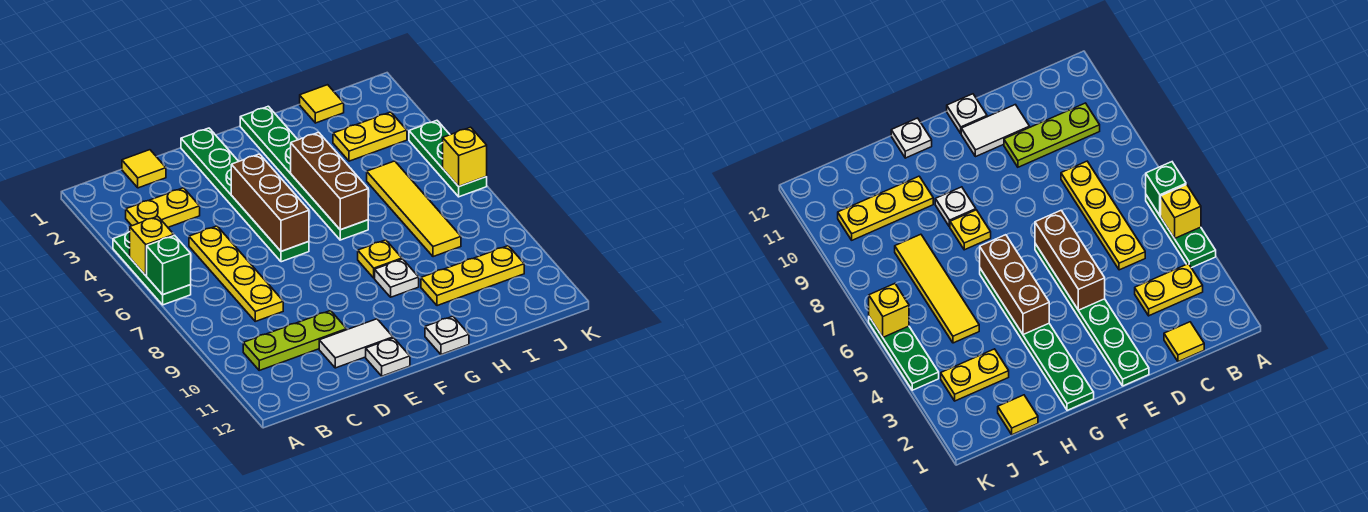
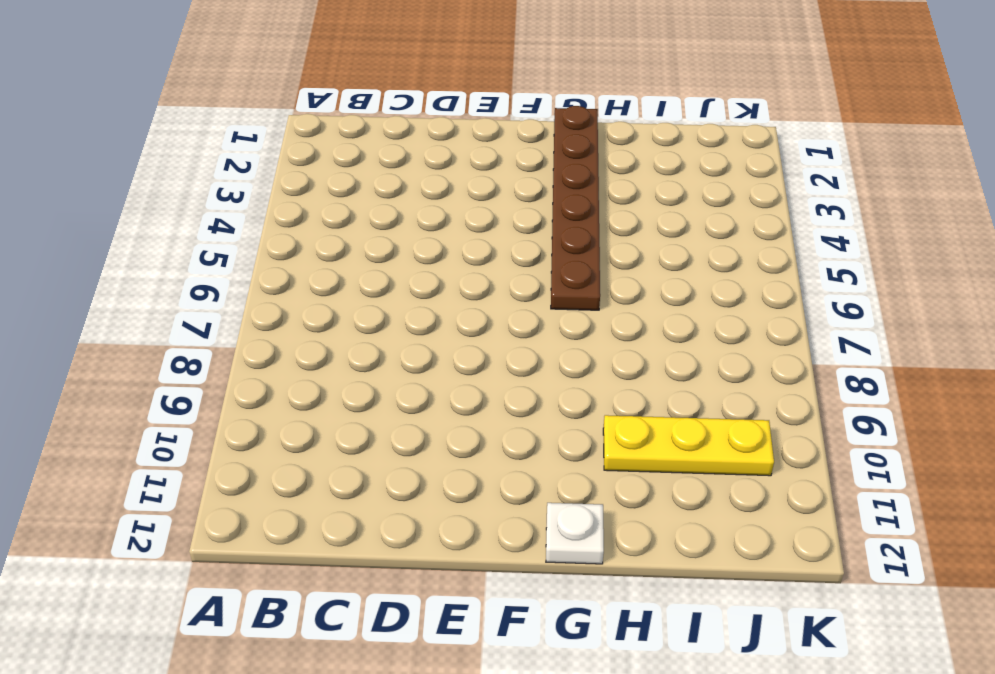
brown 1x6 plate [551,106,600,310] -> green 1x6 plate [240,106,368,240]
none -> green 1x3 plate [113,232,191,305]
none -> yellow 1x2 plate [126,188,200,227]
none -> lime 1x3 plate [243,311,347,370]

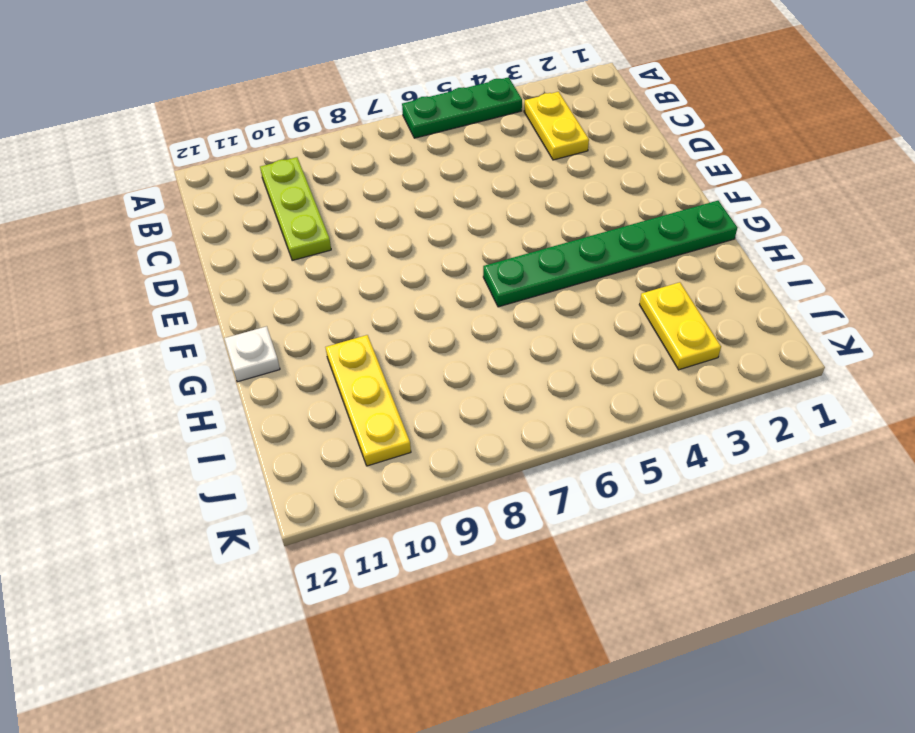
none -> yellow 1x1 tile [122,150,166,188]
none -> yellow 1x4 plate [189,226,283,321]
none -> white 1x2 tile [319,319,393,368]

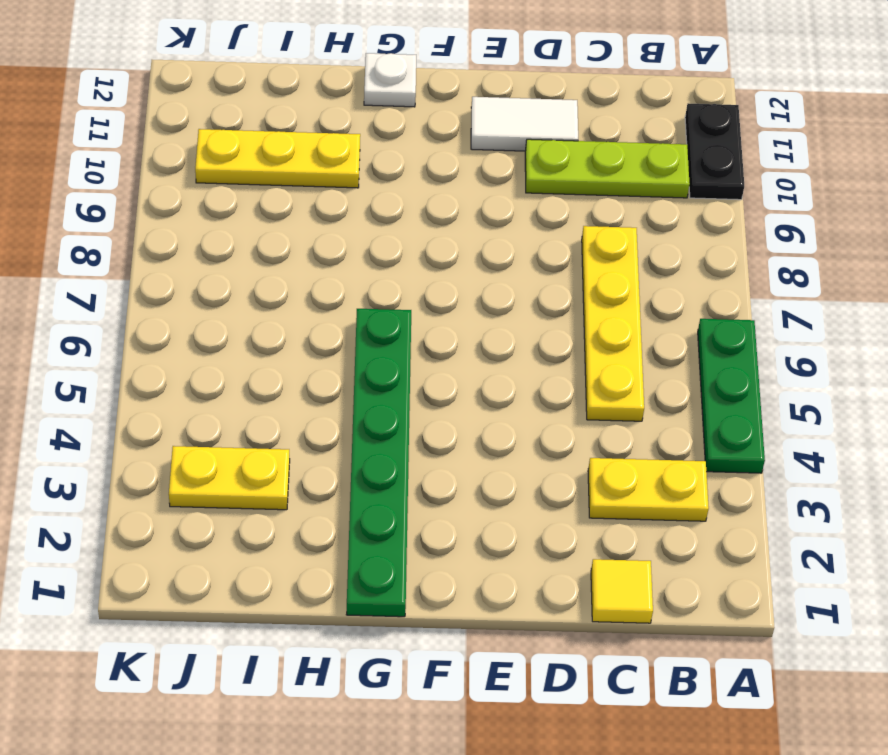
black 1x2 plate [685,103,744,200] -> none
none -> green 1x6 plate [181,128,309,262]
none -> white 1x1 plate [366,338,410,376]
none -> yellow 1x1 plate [358,240,402,278]

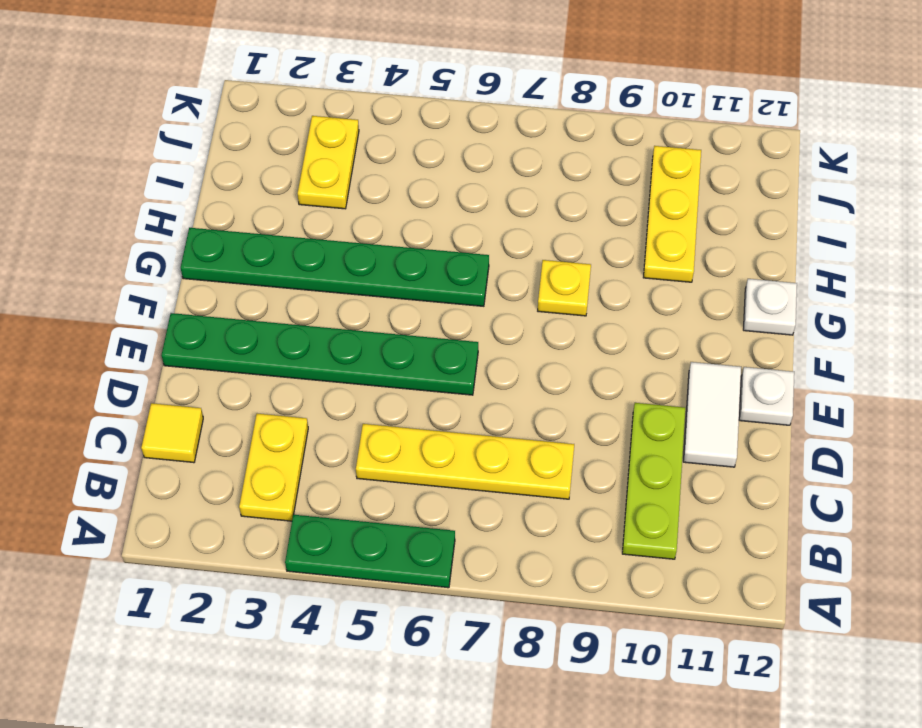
none -> white 1x1 plate [375,259,419,297]
none -> yellow 1x1 tile [300,85,344,123]
none -> yellow 1x4 tile [367,161,461,257]

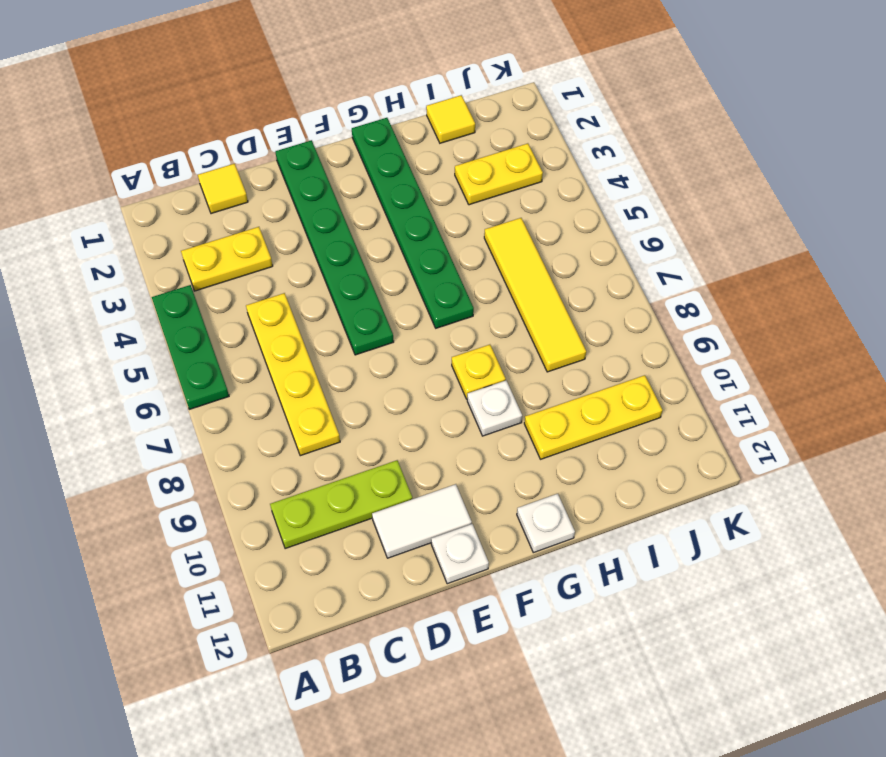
none -> green 1x3 plate [409,121,487,197]
none -> yellow 1x1 brick [130,216,174,275]
none -> green 1x1 brick [147,235,191,295]

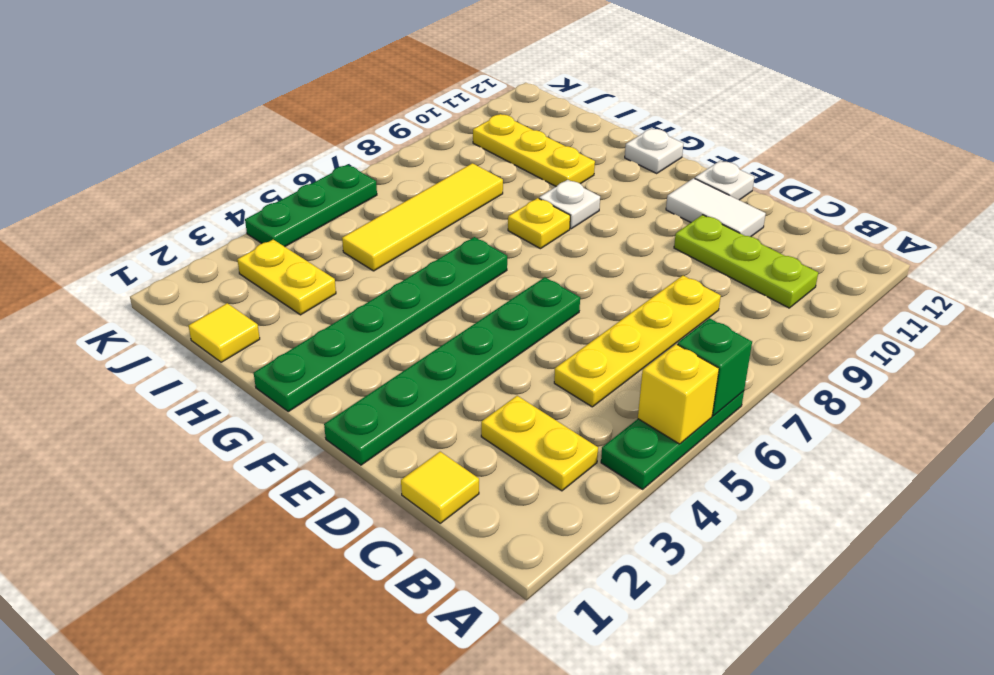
none -> brown 1x3 brick [231,154,309,251]
none -> brown 1x3 brick [291,132,368,230]
none -> yellow 1x1 brick [443,127,487,186]

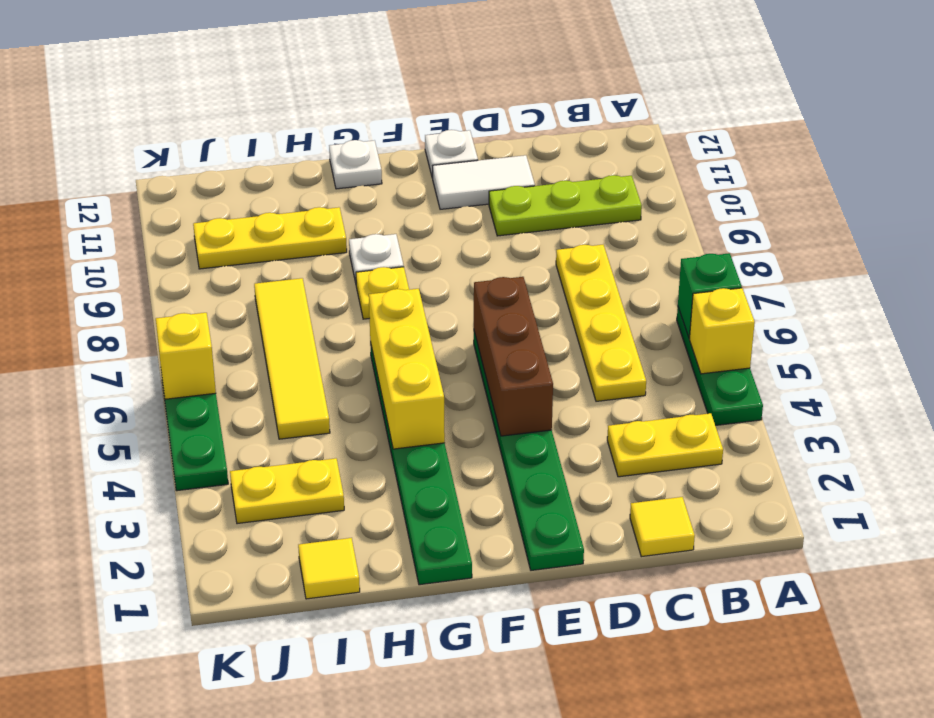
yellow 1x3 brick [369,289,445,449] -> brown 1x3 brick [291,132,368,230]

